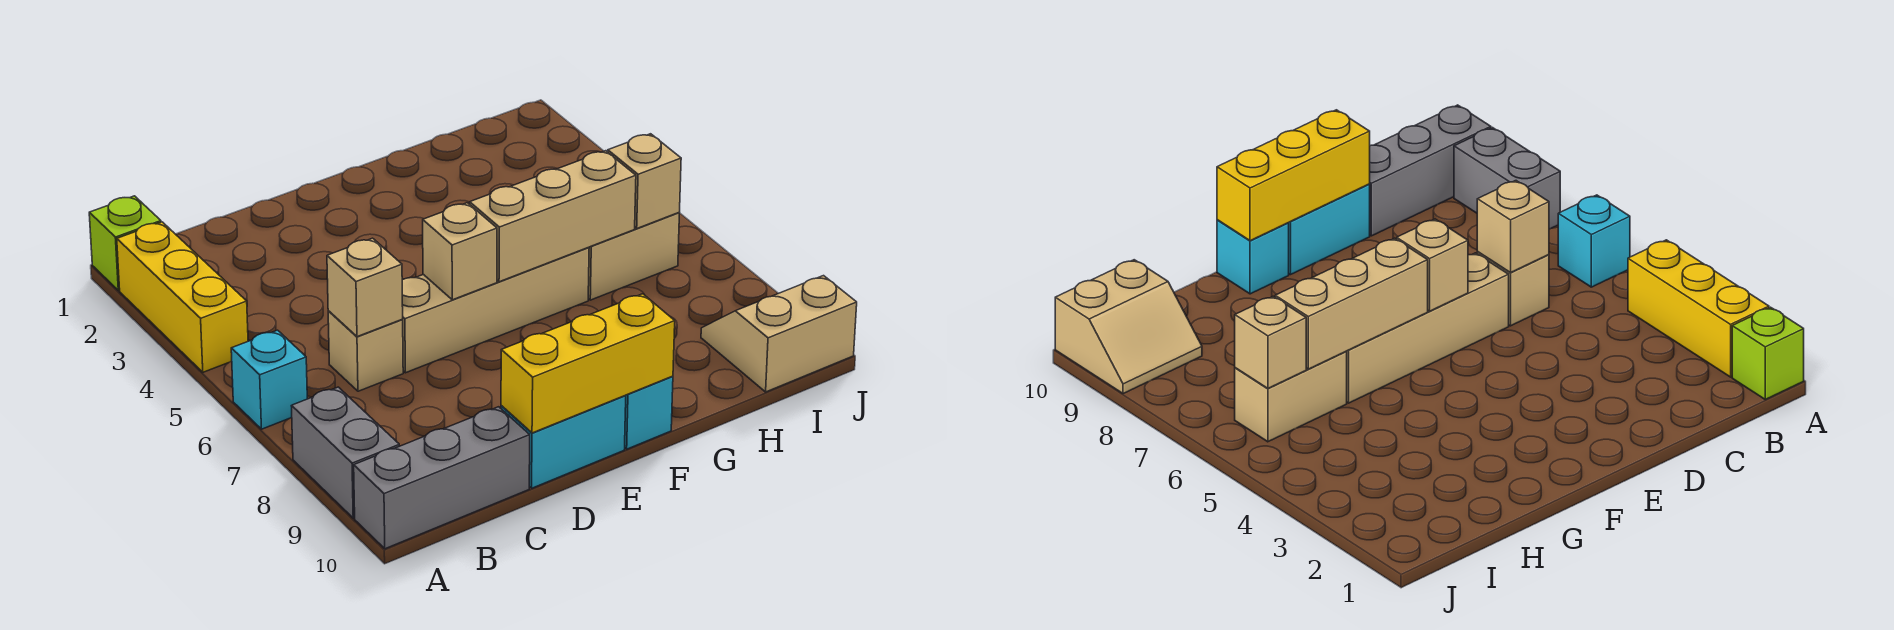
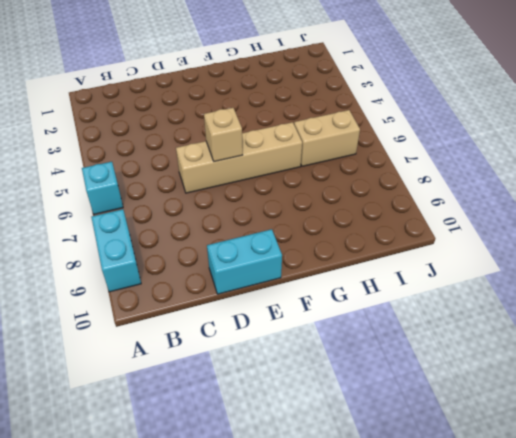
cyan 1x2 brick [91,209,141,292] -> grey 1x2 brick [292,387,399,518]
none -> lime 1x1 brick [89,196,161,290]
none -> yellow 1x3 brick [117,222,248,372]
none -> grey 1x3 brick [354,407,530,549]

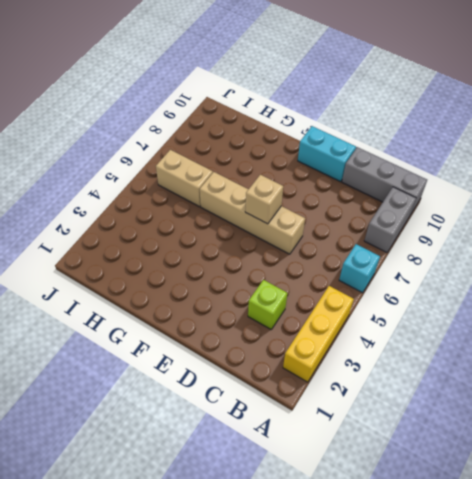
lime 1x1 brick [248,280,287,329] -> lime 1x1 brick moved to [89,196,161,290]
none -> tan 1x1 brick [328,311,403,391]
none -> cyan 1x1 brick [625,376,673,449]
none -> tan 2x2 slope [701,276,857,392]

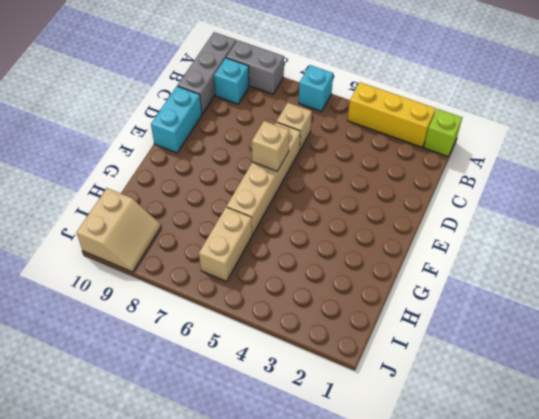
cyan 1x1 brick [214,58,249,104] -> cyan 1x1 brick moved to [625,376,673,449]
none -> tan 1x1 brick [327,238,403,337]
none -> yellow 1x3 brick [501,294,675,433]
none -> tan 1x3 brick [470,151,636,282]

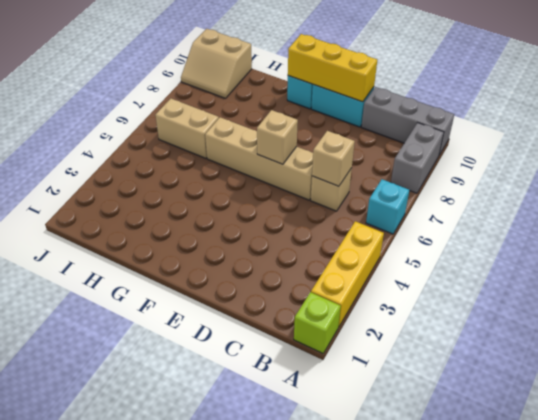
none -> tan 1x3 brick [470,151,636,282]
none -> tan 1x1 brick [608,134,681,228]

